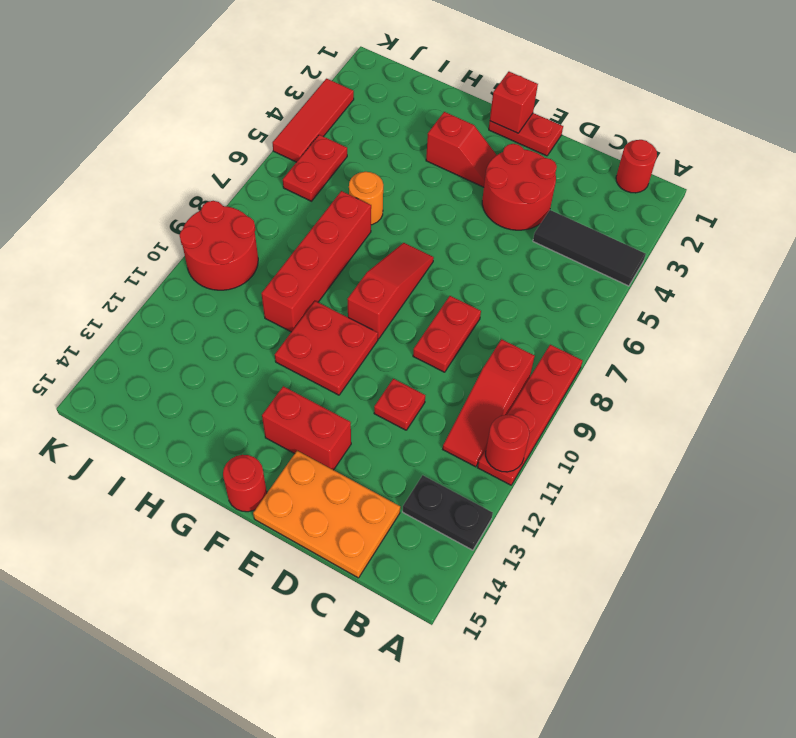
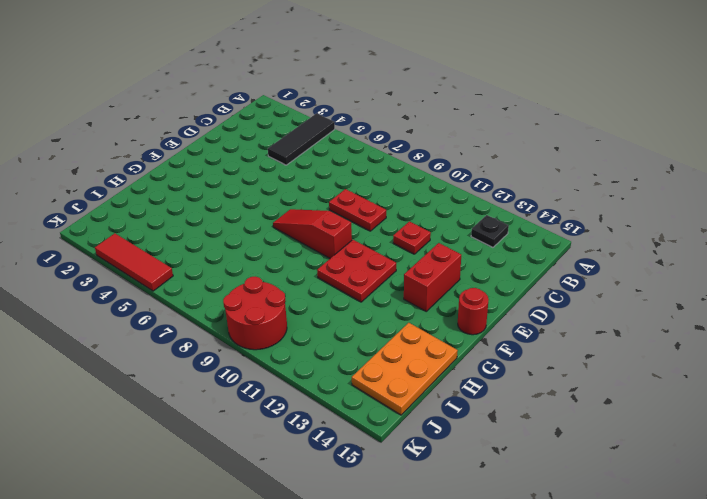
black 1x1 plate [471,215,509,247] -> black 1x2 plate [403,475,493,550]
orange 2x3 plate [352,323,458,415] -> orange 2x3 plate moved to [253,451,400,578]
none -> red 1x4 plate [478,345,583,485]
none -> red 1x1 round brick [616,140,657,193]
none -> red 1x3 slope [443,339,535,467]

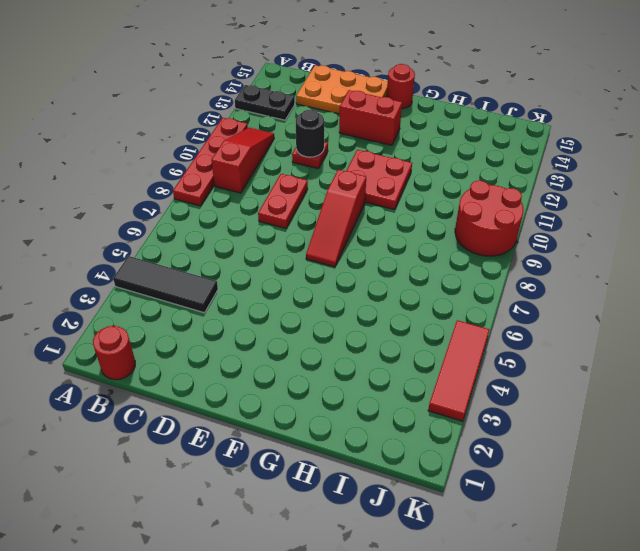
black 1x1 round brick [296,110,324,157] -> none
none -> red 2x2 round brick [482,144,557,230]
none -> red 1x2 plate [489,113,563,156]
none -> red 1x2 slope [426,112,496,187]

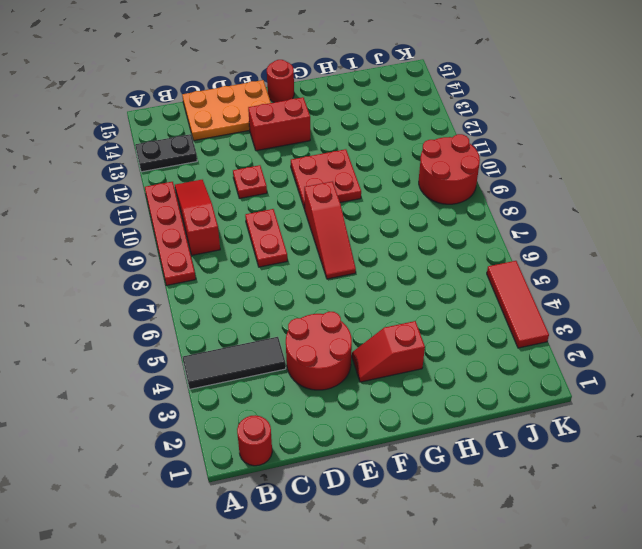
none -> red 1x2 plate [489,113,563,156]
none -> orange 1x1 round brick [349,172,383,225]
none -> red 1x4 brick [261,191,371,332]

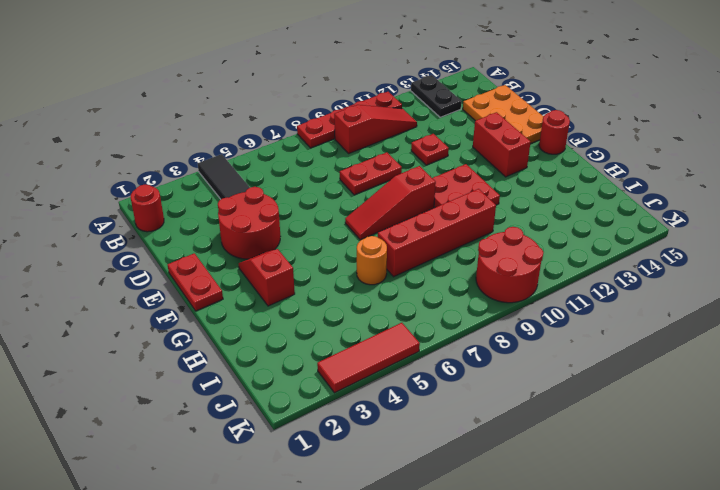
none -> red 1x2 plate [283,135,347,201]
none -> red 1x1 round brick [486,415,529,472]
none -> red 1x1 brick [490,72,538,133]

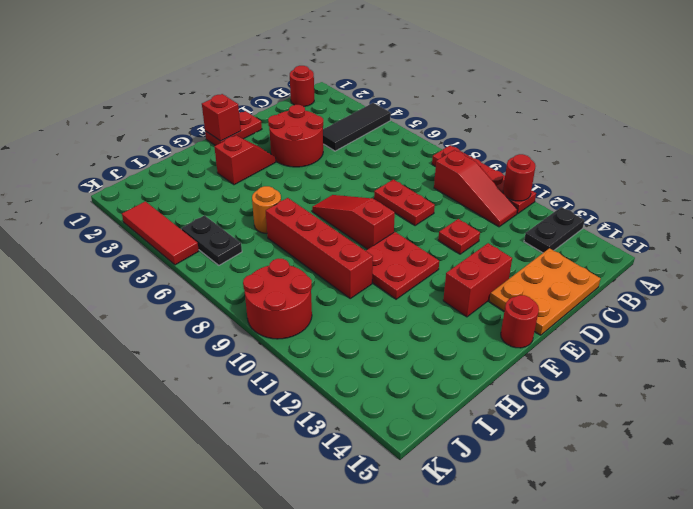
black 1x2 plate [181,215,242,265] -> red 1x2 plate [283,135,347,201]

